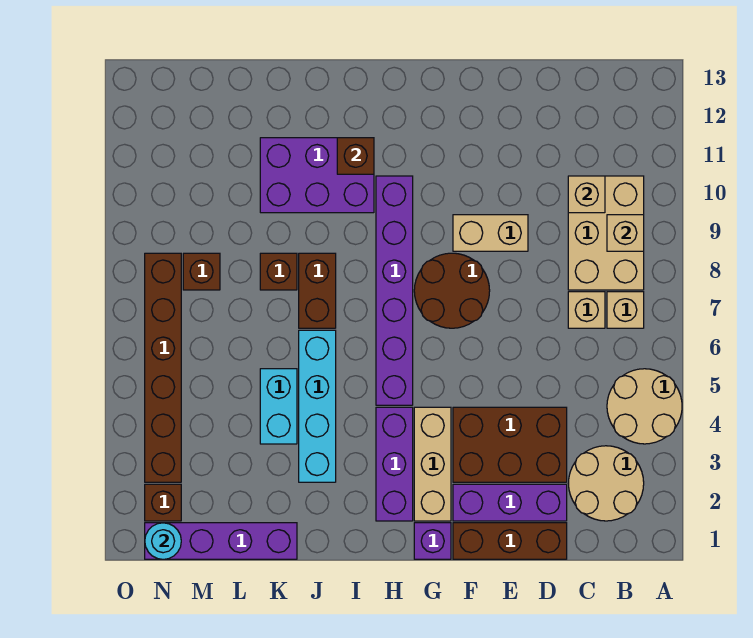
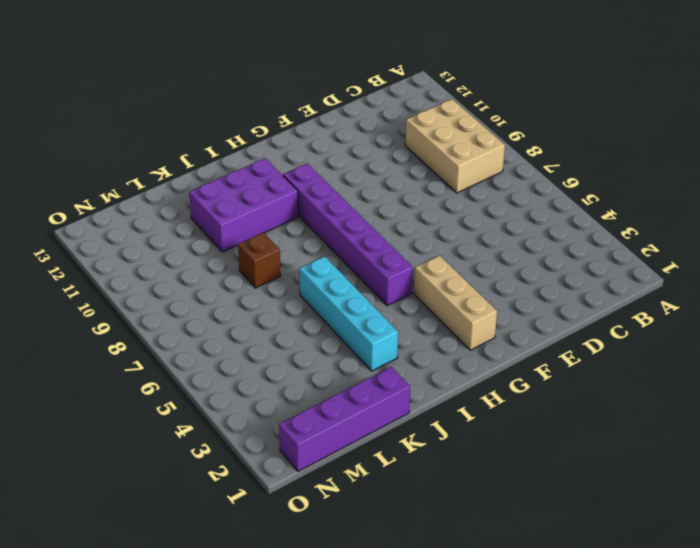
none -> tan 2x2 round brick [607,369,682,444]
none -> tan 2x2 round brick [568,446,644,521]
none -> tan 1x1 brick [607,292,644,328]

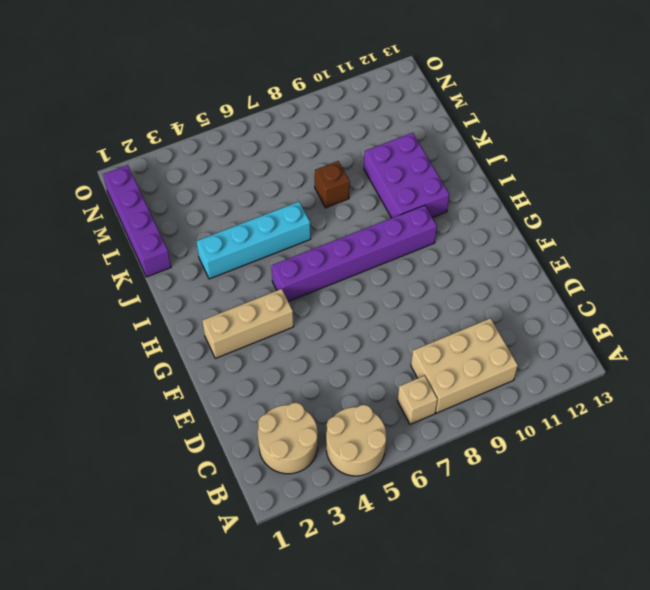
none -> tan 1x1 brick [568,292,605,328]
none -> brown 1x3 brick [453,523,567,559]
none -> purple 1x3 brick [453,484,567,521]

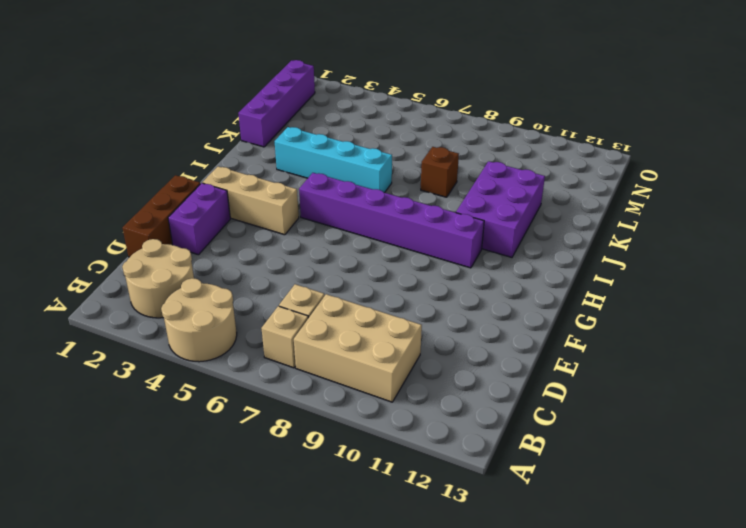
purple 1x2 brick [168,183,230,255] -> purple 1x3 brick [453,484,567,521]
none -> brown 2x3 brick [453,407,567,482]
none -> tan 1x2 brick [453,215,528,251]
none -> brown 2x2 round brick [414,253,490,328]

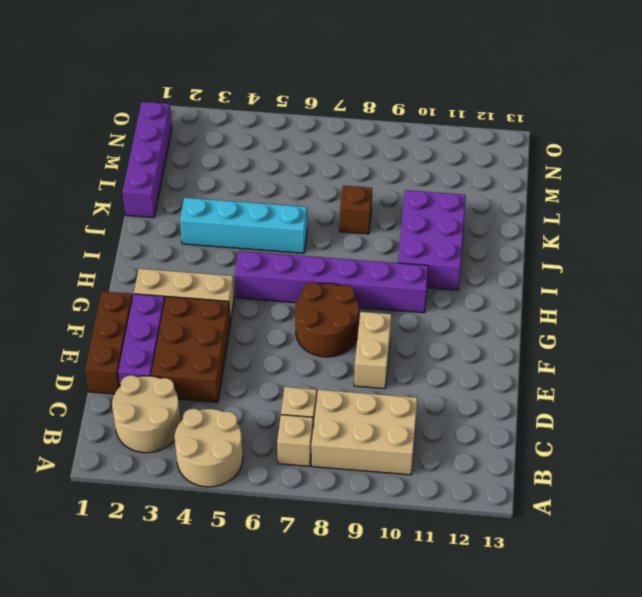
none -> purple 1x1 brick [414,523,451,559]
none -> purple 1x3 brick [376,407,413,521]
none -> brown 1x2 brick [299,253,336,328]

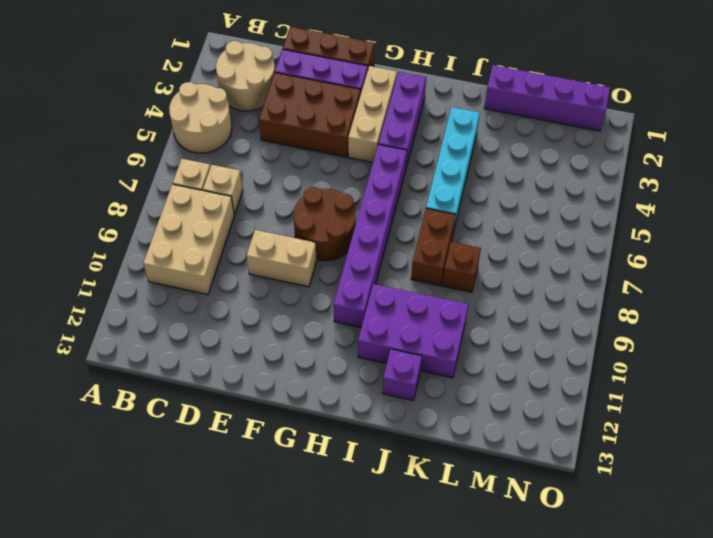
purple 1x1 brick [383,349,422,400] -> purple 1x1 brick moved to [414,523,451,559]
none -> cyan 1x2 brick [260,369,297,444]
none -> brown 1x1 brick [183,253,220,290]
none -> brown 1x1 brick [145,484,181,521]

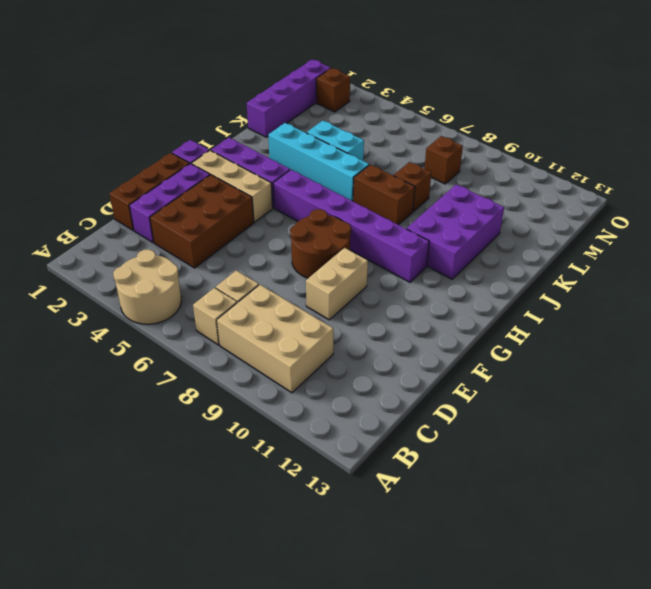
none -> tan 2x2 round brick [568,446,644,521]
none -> brown 1x6 brick [145,253,181,482]
none -> tan 1x1 brick [607,215,644,251]

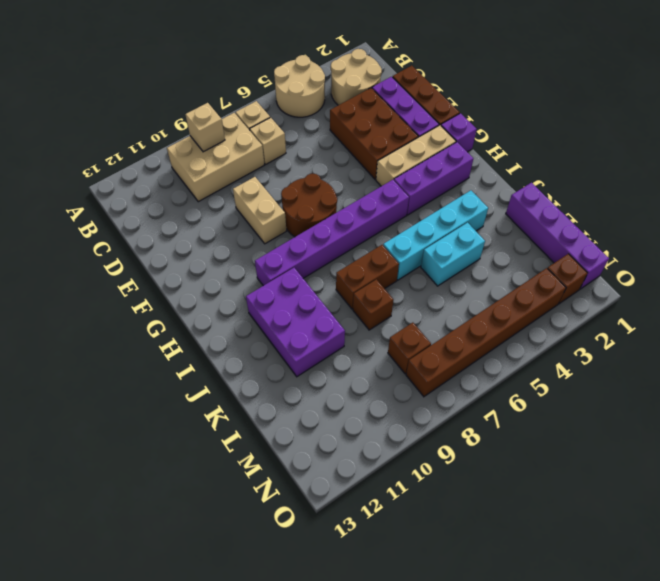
none -> tan 1x1 brick [568,176,605,213]
none -> brown 1x1 brick [337,138,374,174]
none -> cyan 1x1 round brick [145,523,181,559]

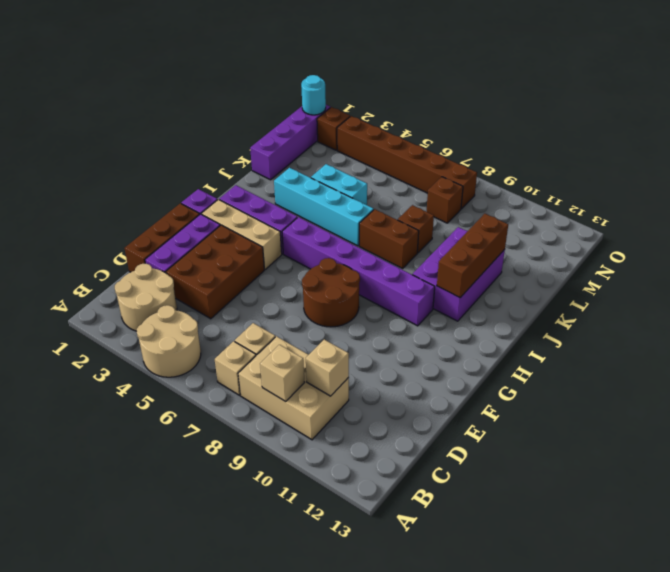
brown 1x3 brick [437,214,508,298] -> brown 1x1 brick [337,138,374,174]
none -> tan 1x2 brick [453,215,528,251]

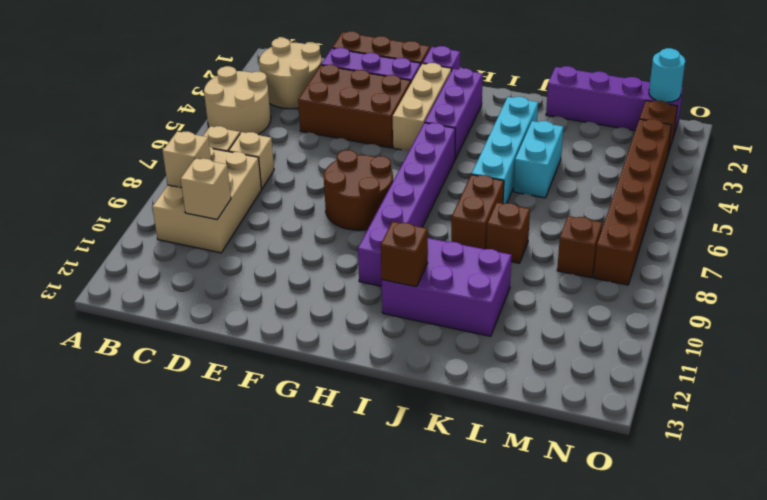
none -> tan 1x2 brick [453,215,528,251]

